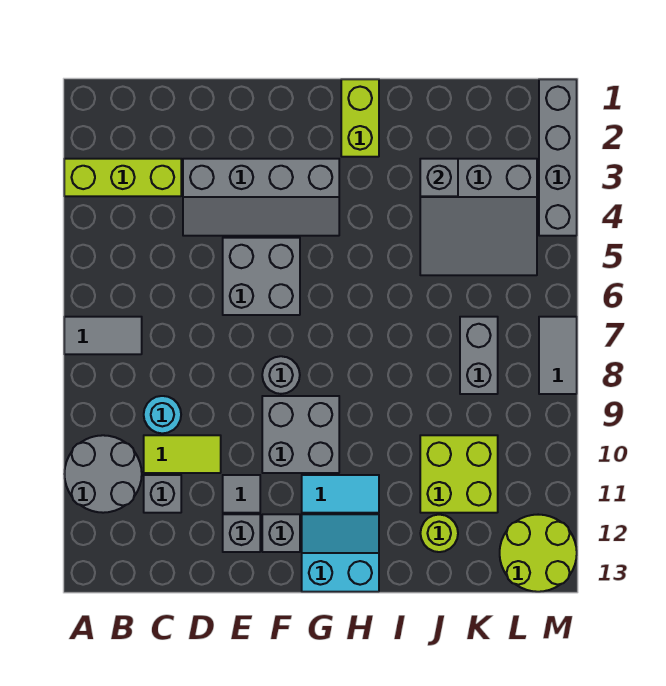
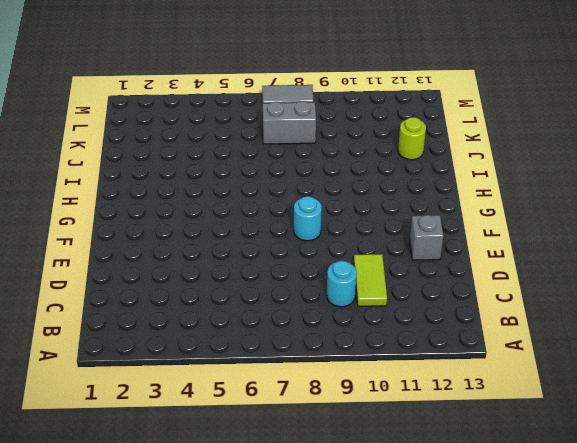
cyan 1x1 round brick [294,196,322,241] -> grey 1x1 round brick [262,356,300,394]
none -> lime 1x3 brick [64,159,181,196]
none -> grey 1x2 tile [64,317,142,354]
none -> grey 2x2 round brick [65,435,142,513]

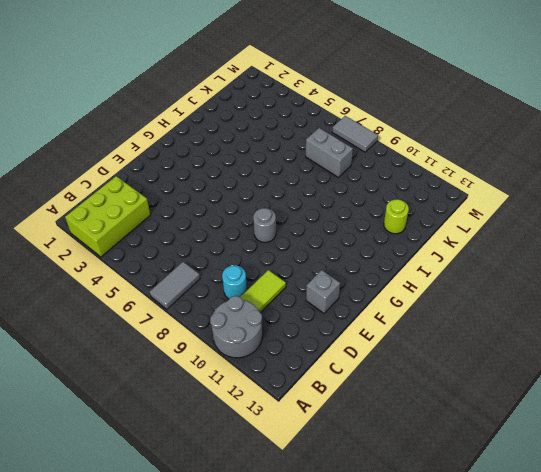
lime 2x3 brick [65,176,151,257] -> lime 1x3 brick [64,159,181,196]
none -> grey 1x1 brick [144,475,181,513]
none -> grey 2x4 slope [183,159,339,236]
none -> grey 2x2 brick [223,238,300,315]

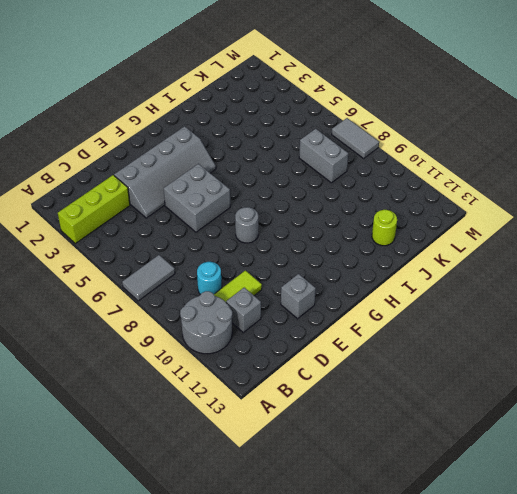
none -> grey 1x1 tile [223,475,260,513]
none -> grey 2x2 brick [262,396,339,473]
none -> grey 1x1 brick [262,514,300,552]

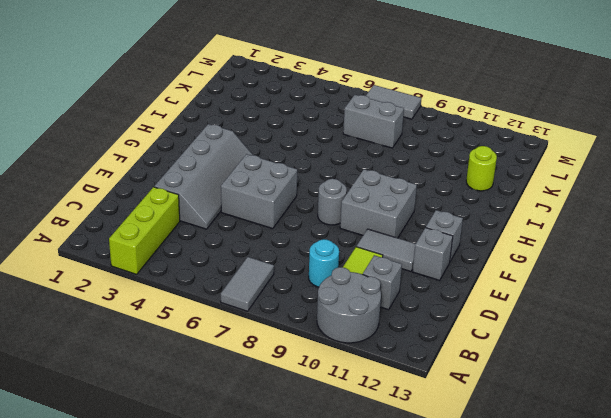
grey 1x2 tile [357,229,415,272] -> grey 1x1 tile [223,475,260,513]
none -> cyan 1x2 tile [302,475,379,513]
none -> cyan 2x2 slope [302,514,379,592]
none -> lime 1x2 brick [341,79,379,157]

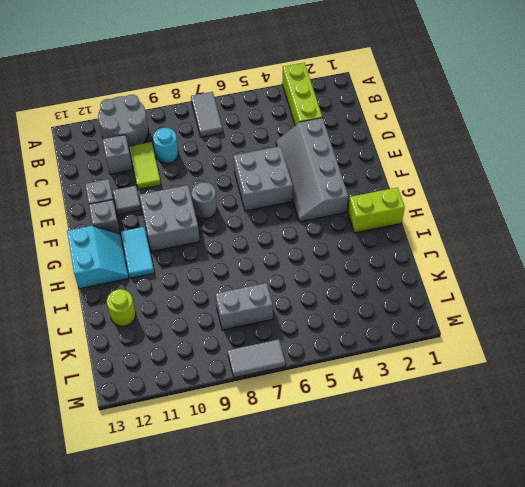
none -> grey 3x3 slope [420,159,537,275]
none -> lime 2x2 brick [420,435,498,513]
none -> lime 2x2 round brick [500,515,577,592]

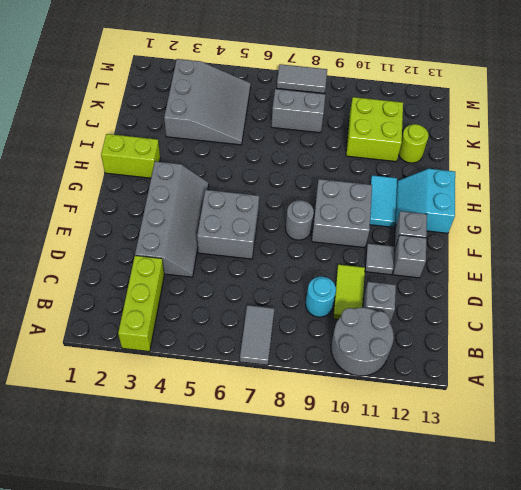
none -> lime 2x2 round brick [500,515,577,592]
none -> grey 1x4 brick [539,79,577,236]
none -> grey 1x1 brick [420,159,458,196]

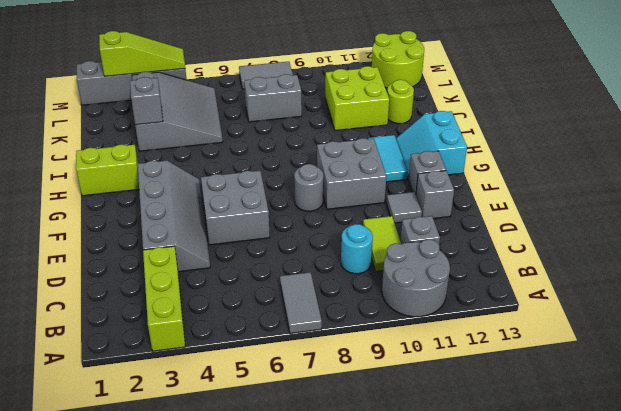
lime 1x3 slope [99,31,185,76] -> none

